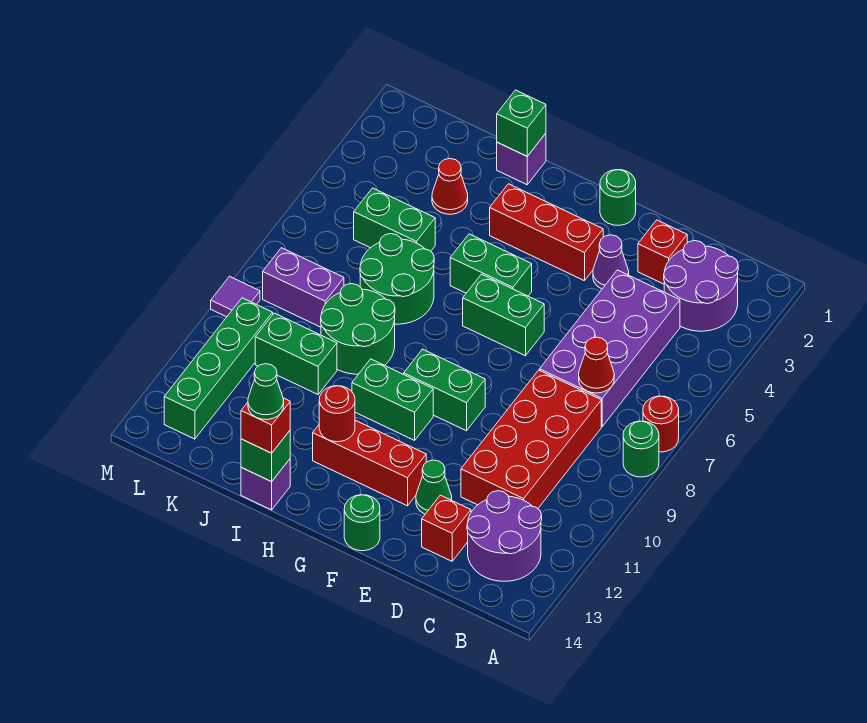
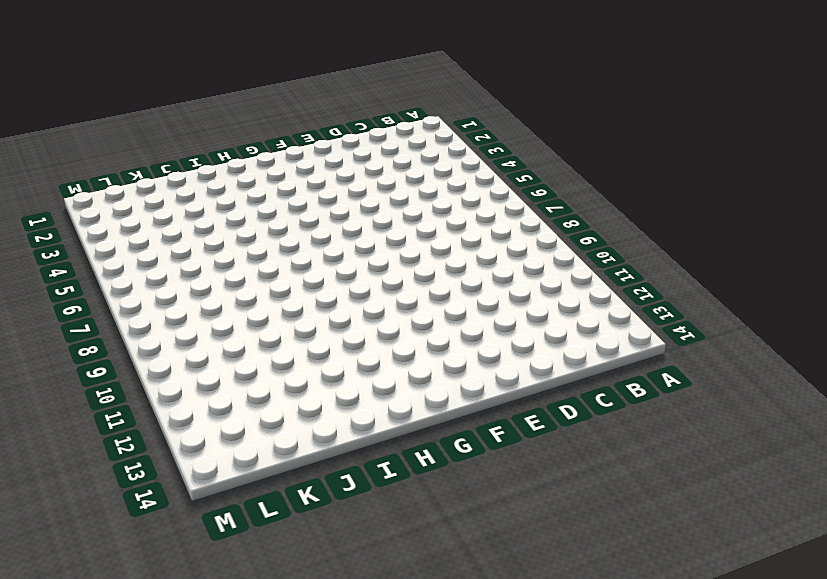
none -> red 1x1 round brick [643,396,679,452]
none -> green 1x1 round brick [623,421,659,477]
none -> purple 2x2 round brick [664,241,738,331]
none -> purple 2x2 round brick [467,491,542,581]

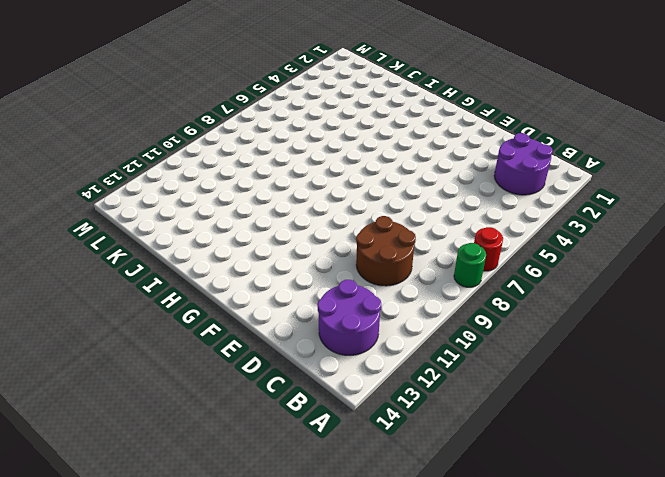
brown 2x2 round brick [356,216,416,286] -> red 2x4 brick [461,370,601,508]
none -> purple 2x4 brick [540,270,680,426]
none -> red 1x1 brick [638,220,687,284]
none -> red 1x1 brick [422,495,471,561]
none -> purple 1x1 cone [593,235,629,289]

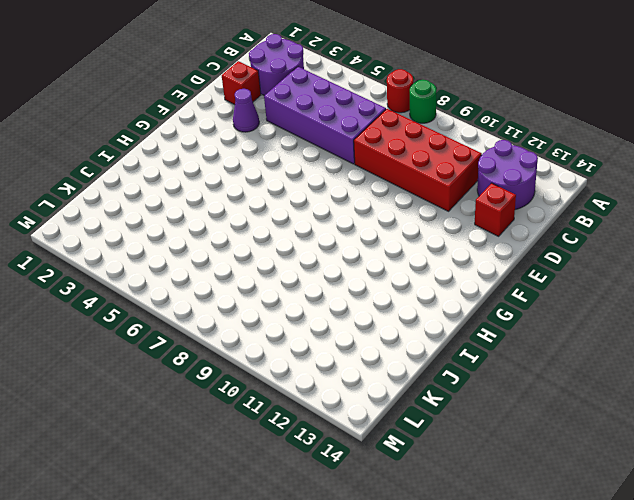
none -> green 1x1 cone [416,460,452,514]
none -> green 1x1 round brick [600,170,636,225]
none -> red 1x3 brick [490,184,603,281]
none -> green 1x2 brick [463,274,544,356]

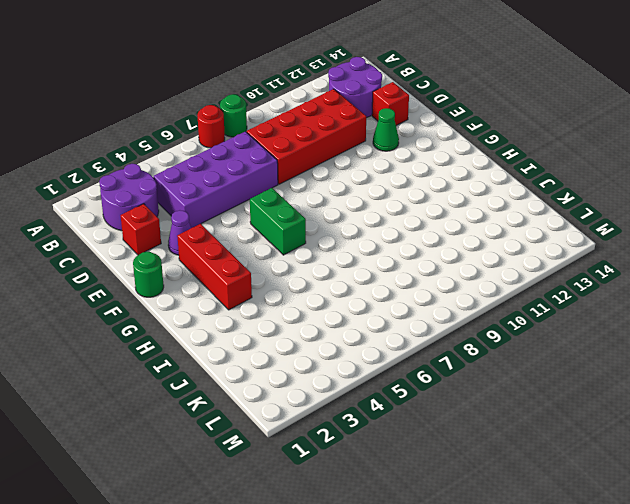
none -> green 1x2 brick [404,349,485,431]
none -> red 1x3 brick [313,420,426,506]
none -> green 1x1 round brick [344,495,380,551]
none -> green 1x2 brick [450,234,532,296]

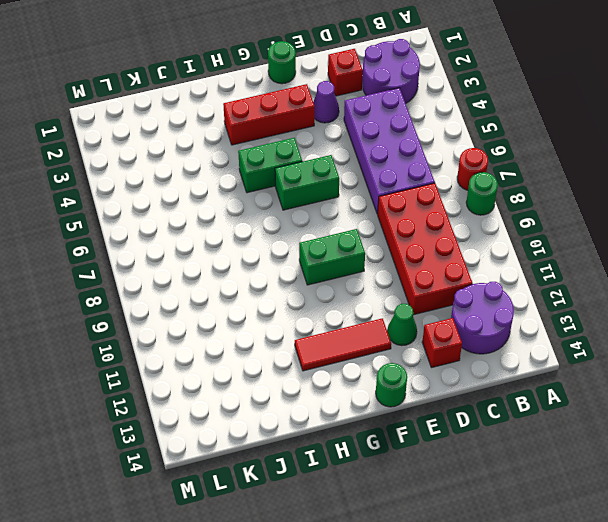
red 1x3 tile [295,318,391,371] -> red 1x3 brick [313,420,426,506]
none -> green 1x2 brick [352,359,433,440]
none -> purple 1x1 brick [497,133,546,185]
none -> green 2x2 round brick [360,234,434,324]
none -> green 2x2 round brick [321,284,395,374]

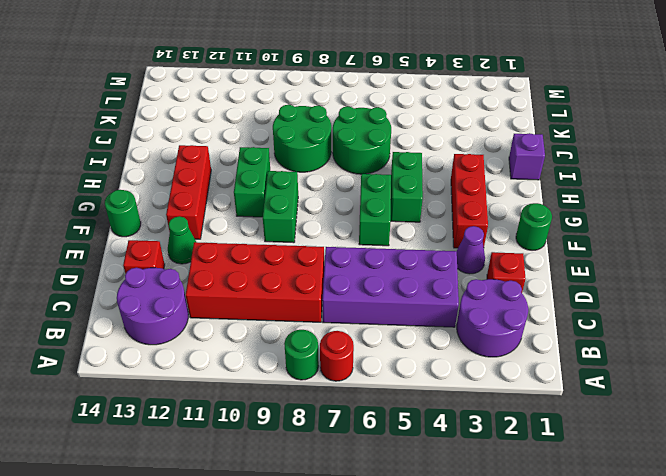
none -> purple 1x1 brick [241,459,290,510]
none -> red 1x1 cone [432,159,468,214]
none -> green 1x2 brick [354,188,435,251]
none -> green 1x2 brick [255,313,337,394]

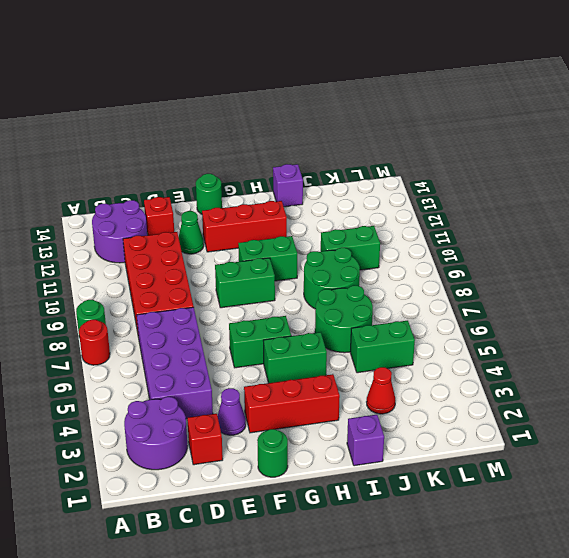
none -> purple 1x2 brick [263,248,344,327]
none -> green 1x4 brick [164,298,273,439]
none -> purple 1x1 tile [211,276,260,317]
none -> red 1x1 cone [579,337,614,393]

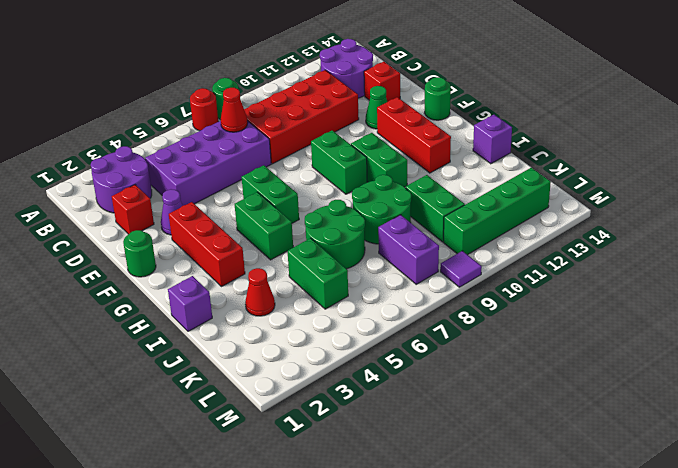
none -> red 1x1 round brick [319,386,355,442]
none -> green 1x1 brick [497,90,546,156]
none -> green 1x1 brick [241,431,290,482]
none -> red 1x1 brick [241,398,290,453]

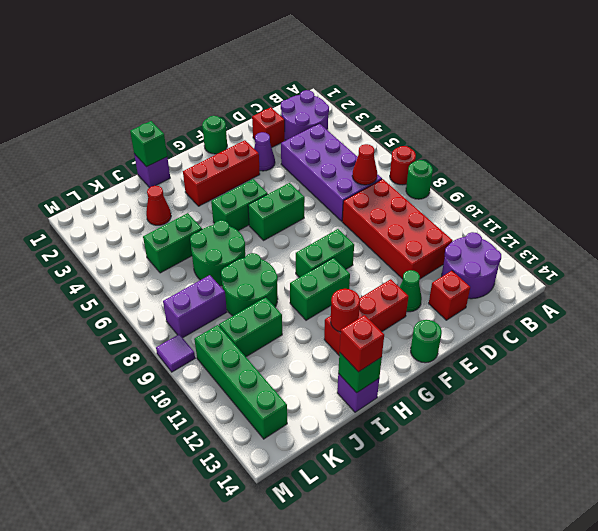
none -> green 1x1 cone [248,364,284,420]

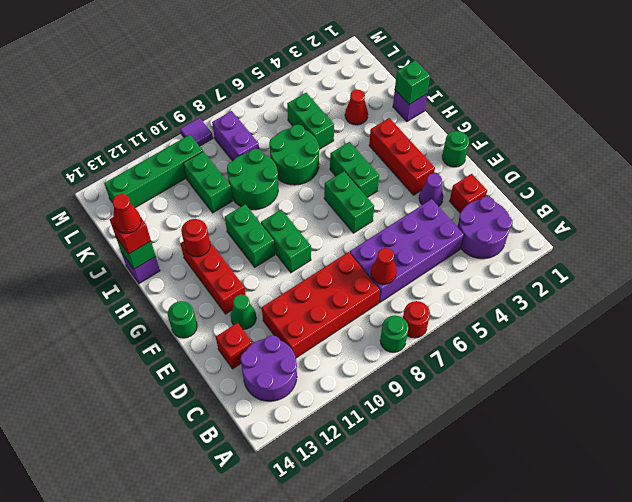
red 1x1 cone [112,194,141,233] -> green 1x1 cone [248,364,284,420]

